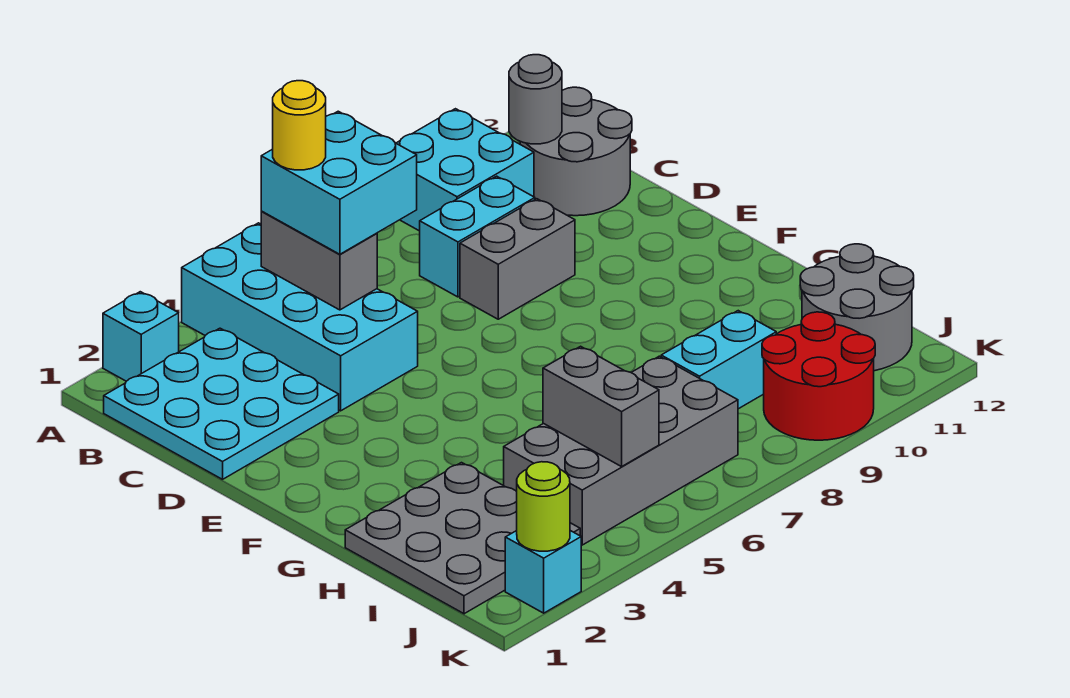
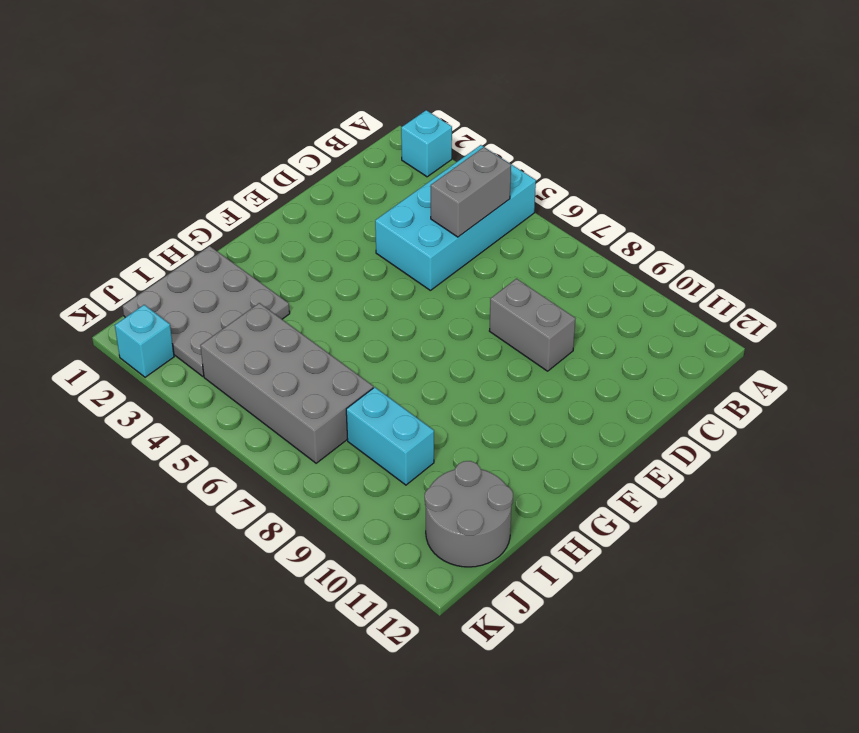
none -> cyan 2x2 brick [396,109,534,231]
none -> cyan 3x3 plate [104,328,339,479]
none -> grey 2x2 round brick [520,87,632,216]

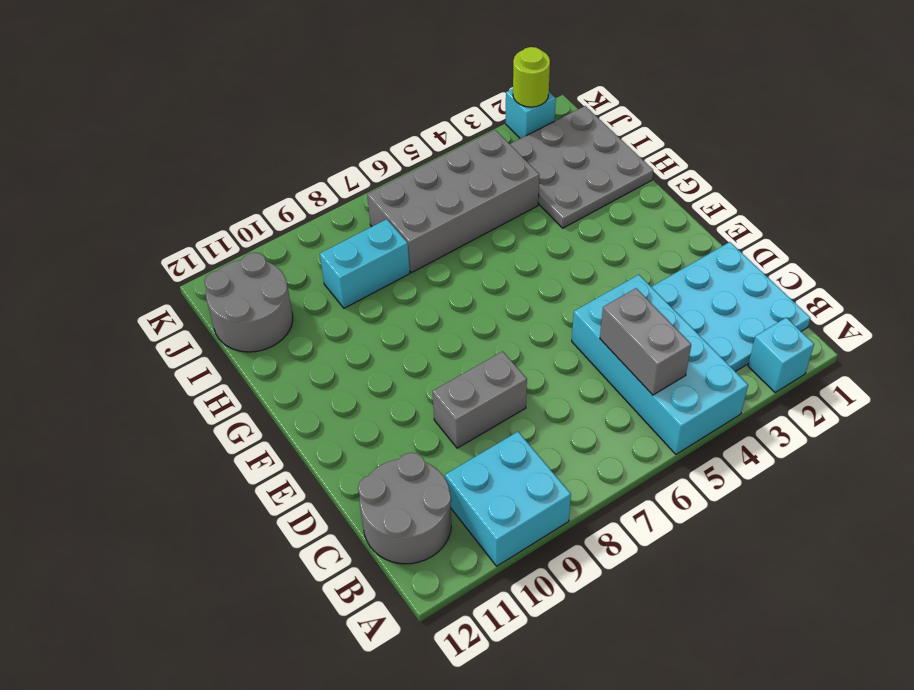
none -> cyan 1x2 brick [420,176,535,297]
none -> red 2x2 round brick [762,312,875,440]
none -> grey 1x1 round brick [509,55,562,144]

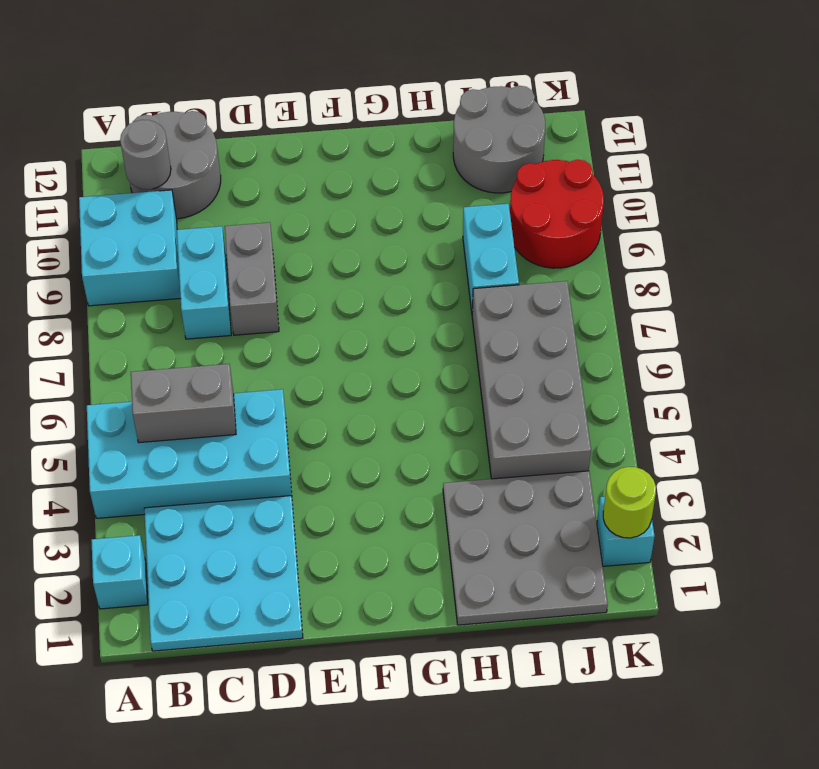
none -> grey 1x2 brick [543,346,659,467]
none -> cyan 2x2 brick [261,111,417,254]
none -> yellow 1x1 round brick [273,81,326,170]

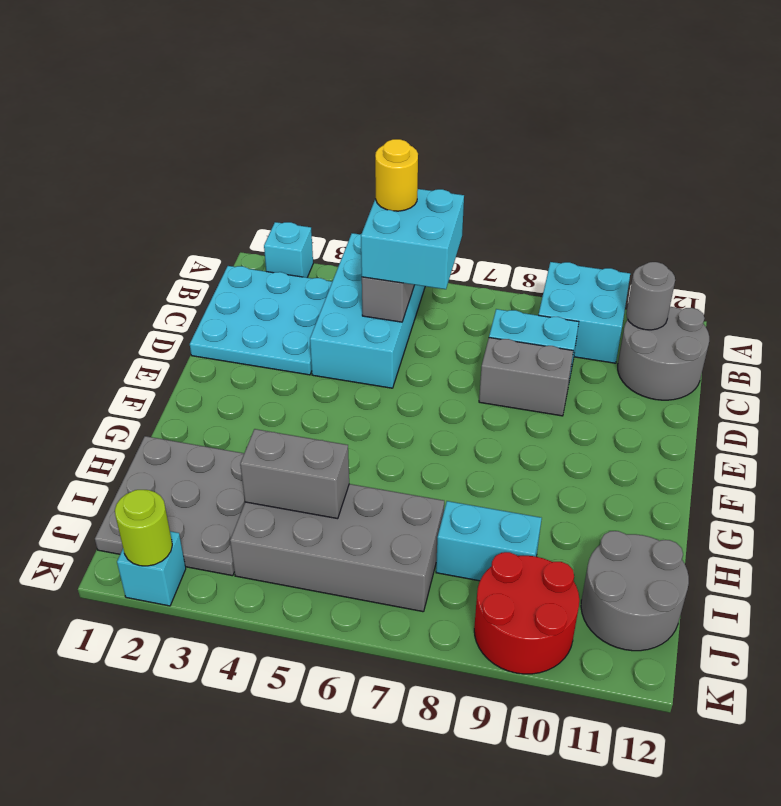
grey 1x2 brick [240,429,349,519] -> grey 1x2 brick turned to [543,346,659,467]

